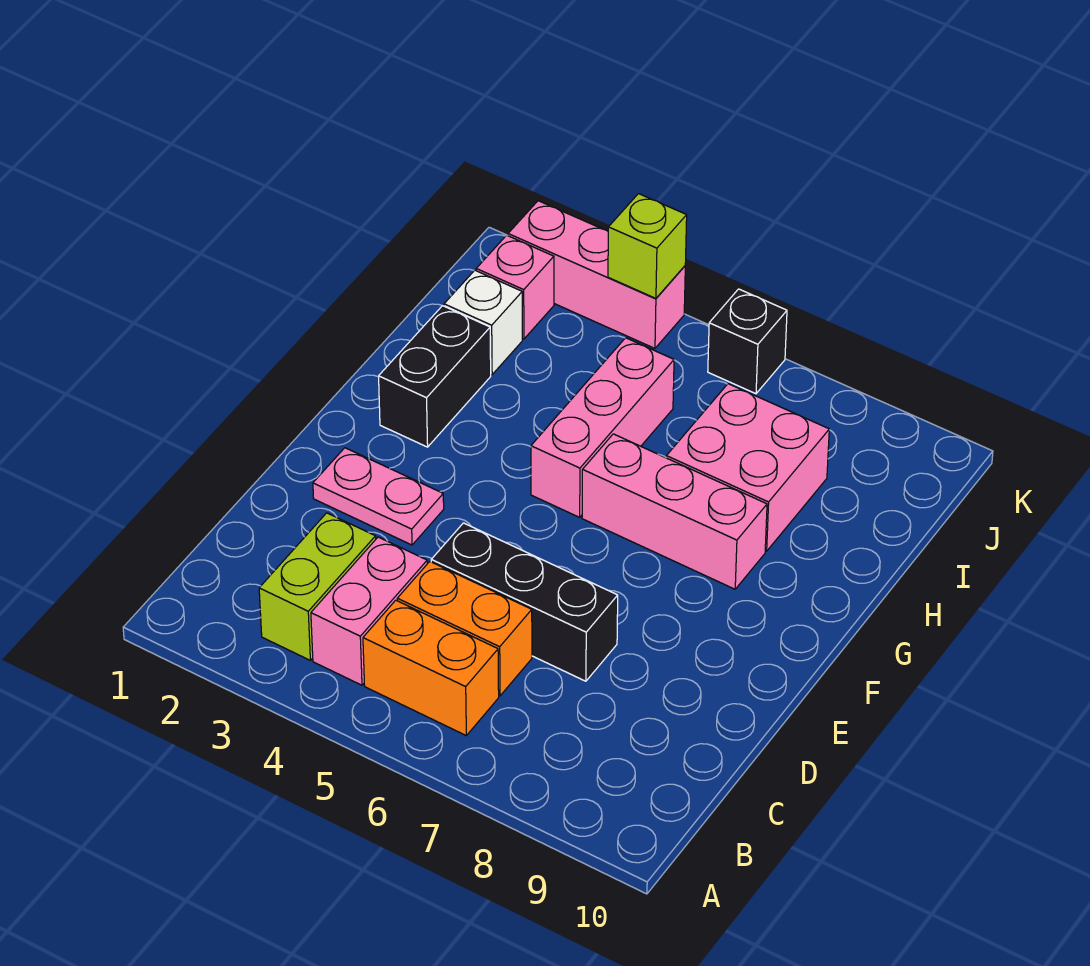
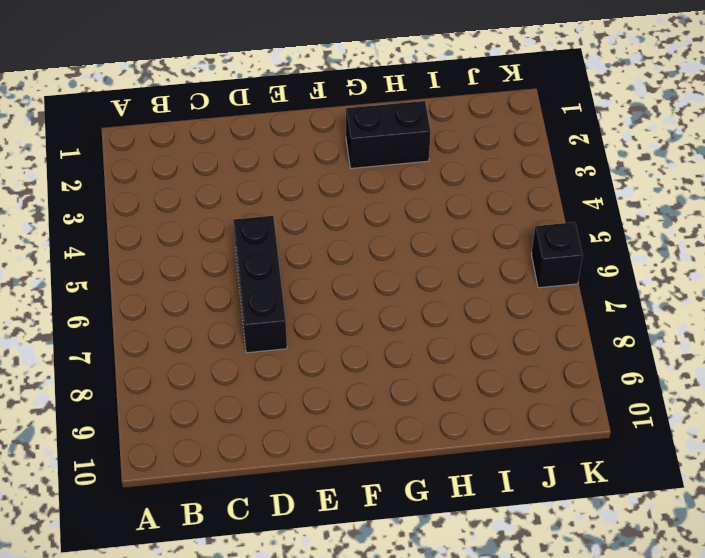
none -> lime 1x2 brick [259,513,376,660]
none -> pink 1x2 brick [311,537,427,685]
none -> orange 1x2 brick [363,600,499,735]

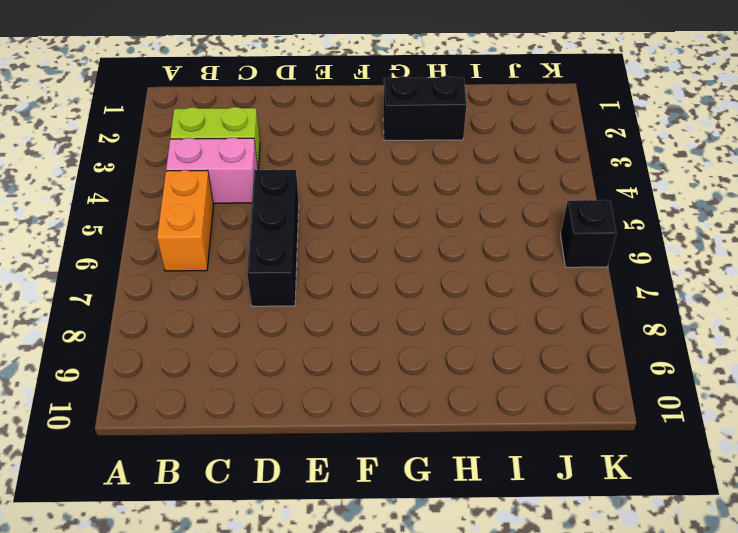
none -> orange 1x2 brick [397,562,532,696]
none -> pink 1x2 plate [313,448,444,545]
none -> pink 1x3 brick [531,338,674,517]

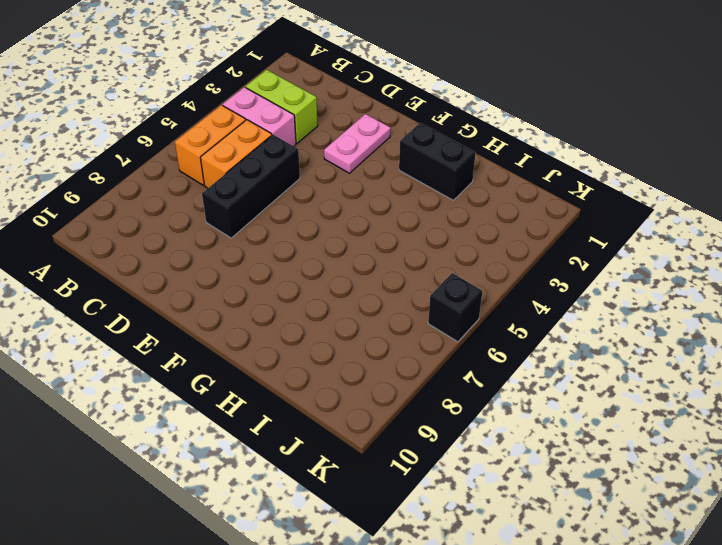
none -> pink 1x3 brick [531,338,674,517]
none -> pink 1x3 brick [582,434,767,589]
none -> pink 2x2 brick [666,384,829,551]

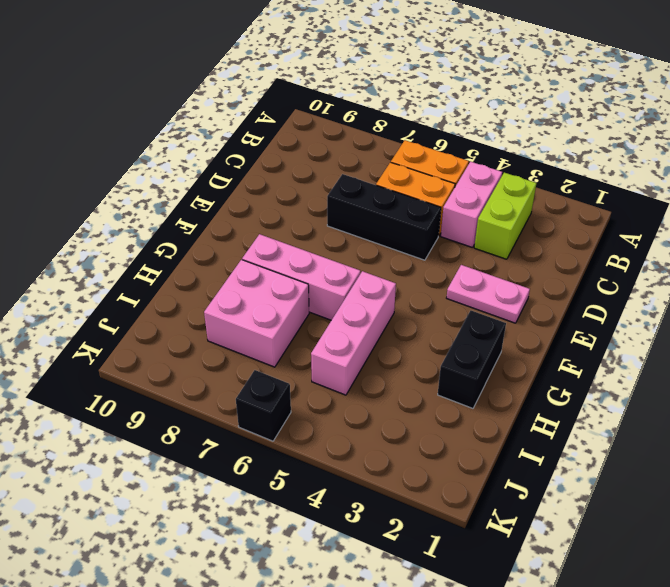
none -> white 1x1 brick [444,270,522,375]
none -> pink 1x1 brick [476,235,554,339]
none -> pink 1x3 brick [508,201,685,348]

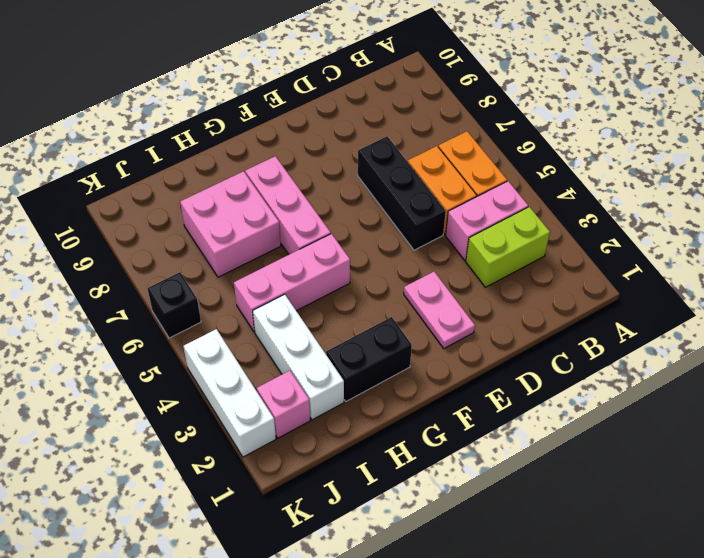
white 1x3 brick [253,294,344,420] -> white 1x1 brick [444,270,522,375]
white 1x3 brick [183,329,276,457] -> pink 1x3 brick [508,201,685,348]
none -> lime 1x1 brick [608,194,687,298]

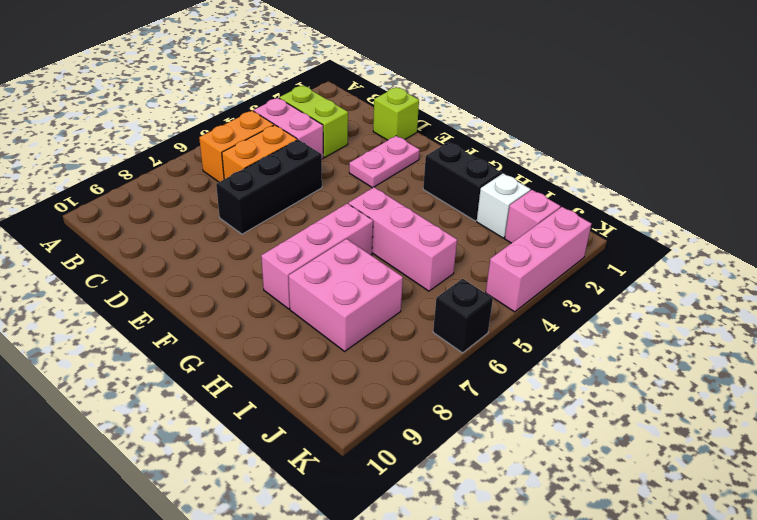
lime 1x1 brick [373,87,419,140] -> lime 1x1 brick moved to [608,194,687,298]

